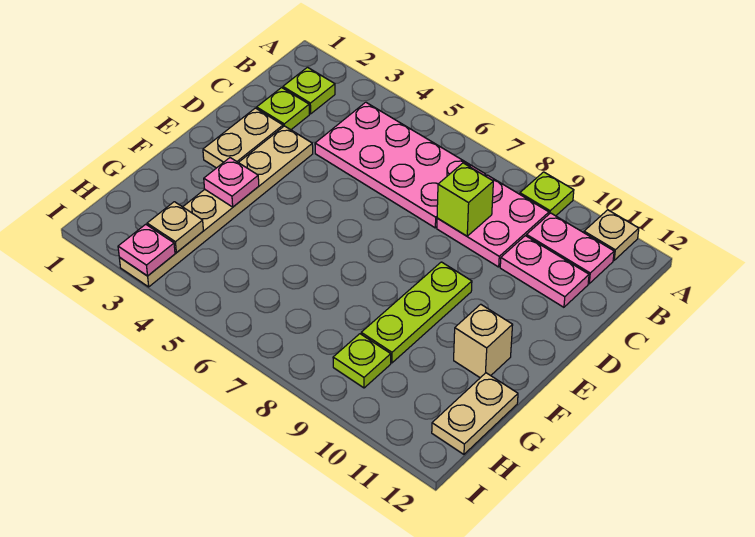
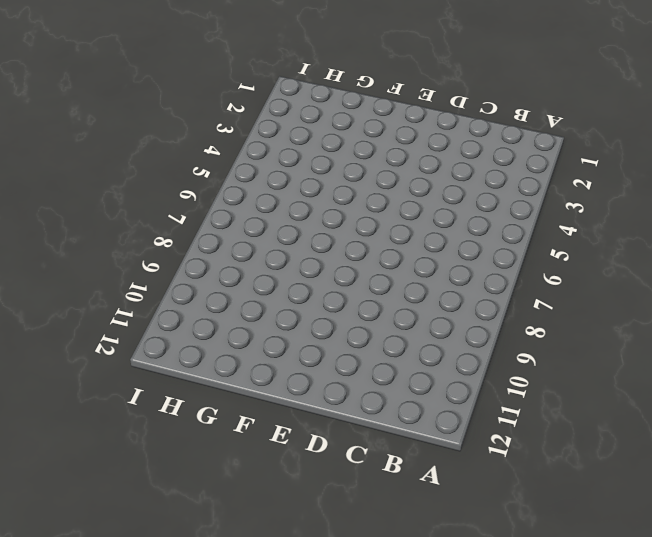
none -> lime 1x1 plate [520,172,574,216]
none -> tan 1x1 plate [584,210,639,260]
none -> lime 1x1 plate [283,67,335,114]

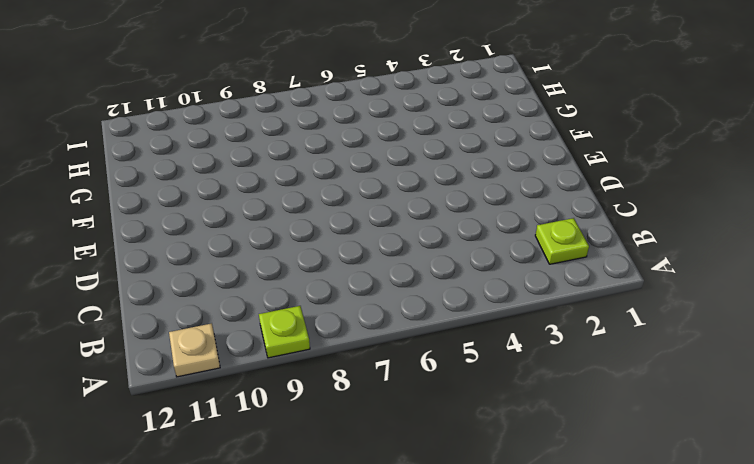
none -> pink 2x4 plate [315,102,486,228]
none -> pink 2x2 plate [437,175,549,267]
none -> pink 1x2 plate [526,213,614,284]

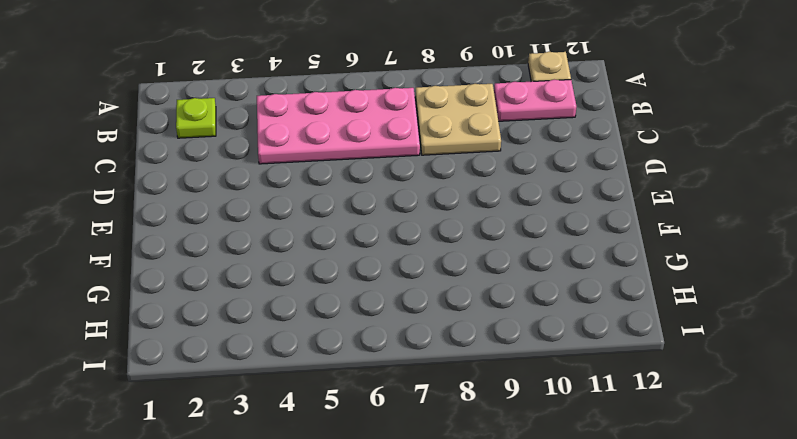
tan 2x2 plate [415,84,501,155] -> pink 2x2 plate [437,175,549,267]
none -> lime 1x1 plate [520,172,574,216]
none -> lime 1x1 plate [257,88,309,130]
none -> pink 1x2 plate [500,236,589,307]

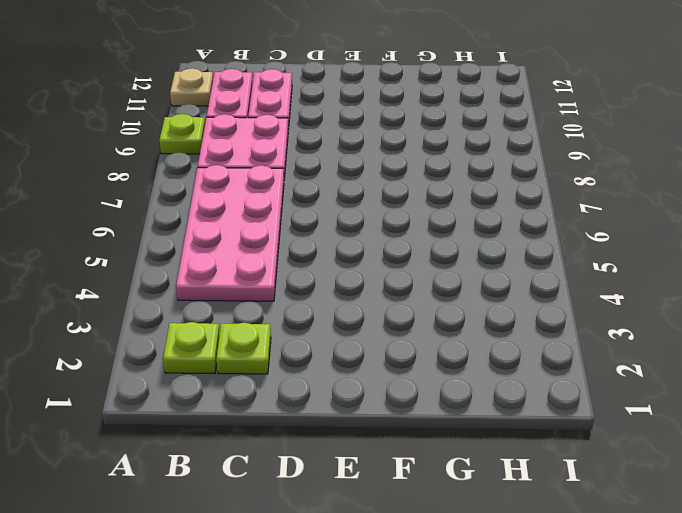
none -> tan 1x2 plate [203,108,283,168]
none -> tan 1x6 plate [119,126,313,287]
none -> lime 1x3 plate [361,262,472,363]

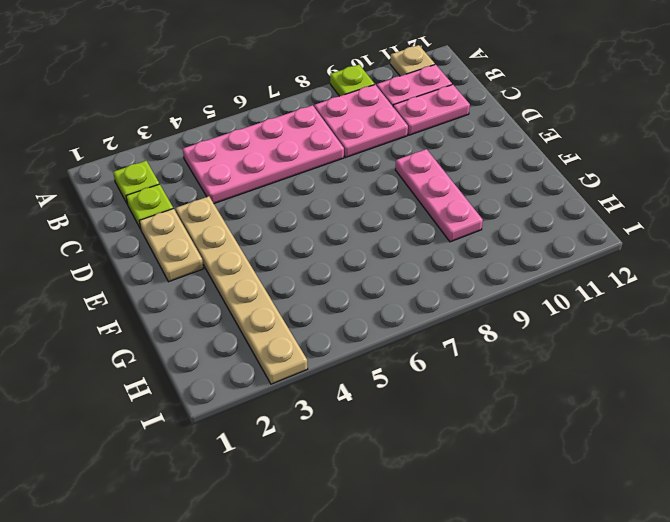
pink 1x3 plate [395,149,483,242] -> lime 1x3 plate [361,262,472,363]
none -> tan 1x1 brick [454,304,513,378]
none -> tan 1x2 plate [432,373,518,454]
none -> lime 1x1 plate [333,334,391,388]

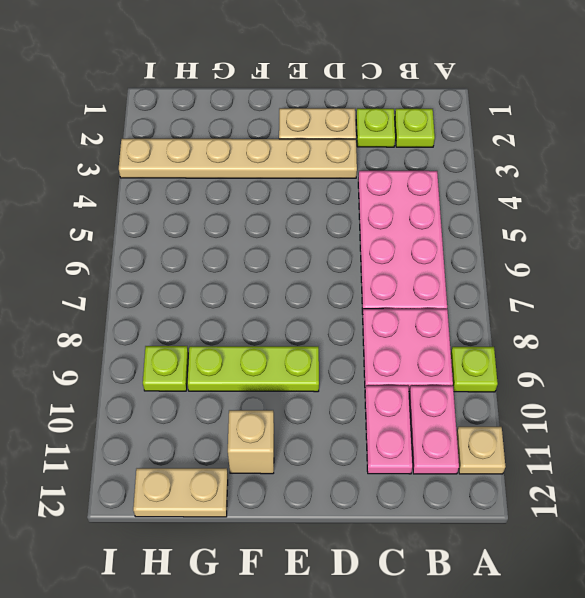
none -> lime 1x1 brick [437,163,493,236]
none -> pink 1x1 plate [204,158,259,207]
none -> tan 1x1 plate [147,202,203,253]

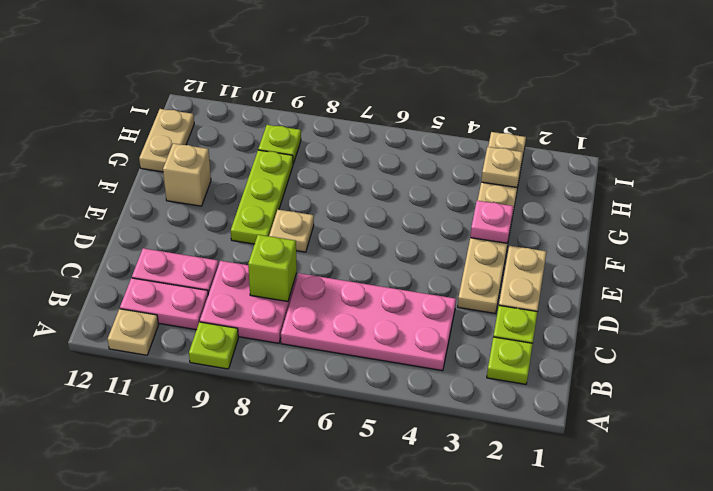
tan 1x1 plate [269,210,314,252] -> none
none -> pink 1x1 plate [118,224,175,276]

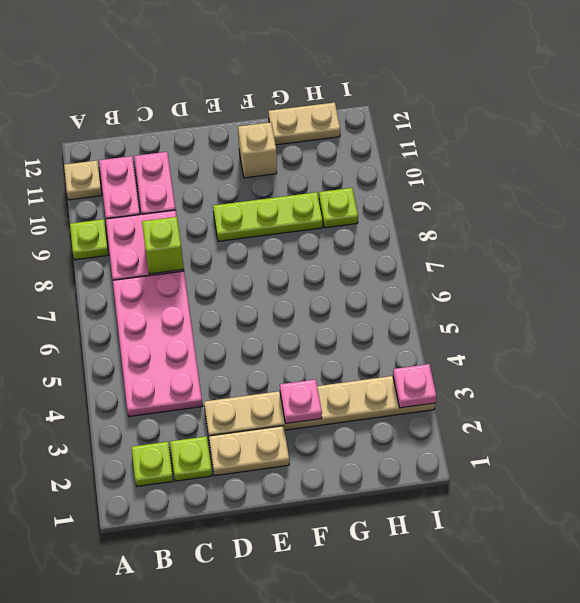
none -> tan 1x1 plate [147,202,203,253]

